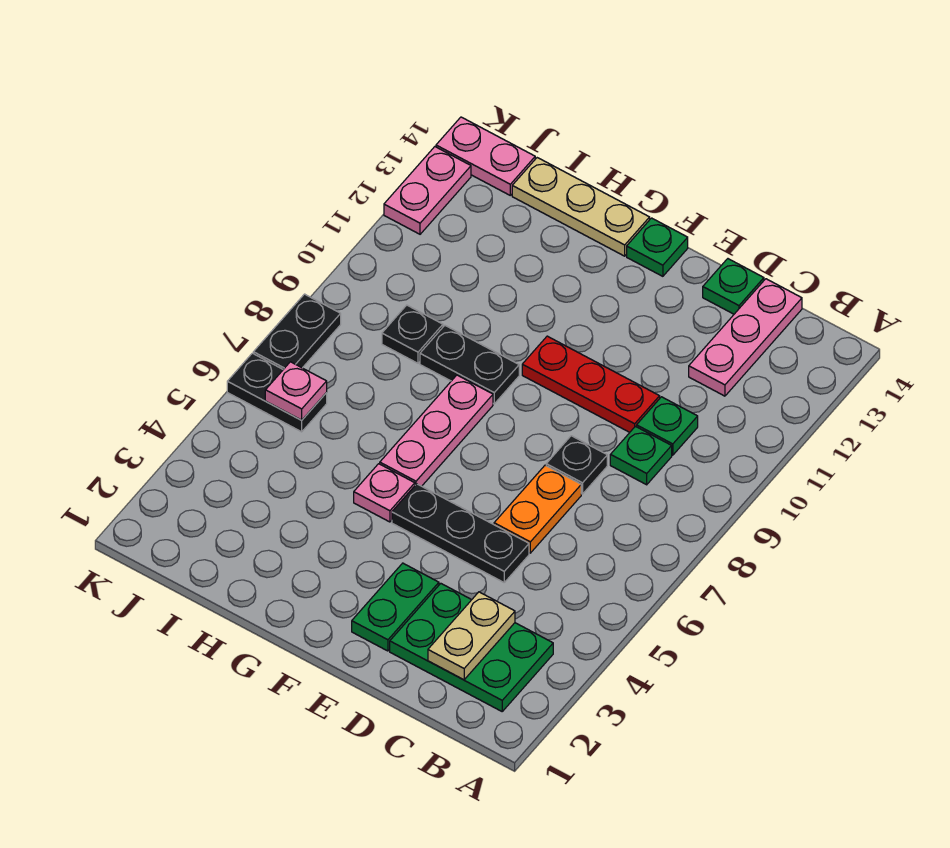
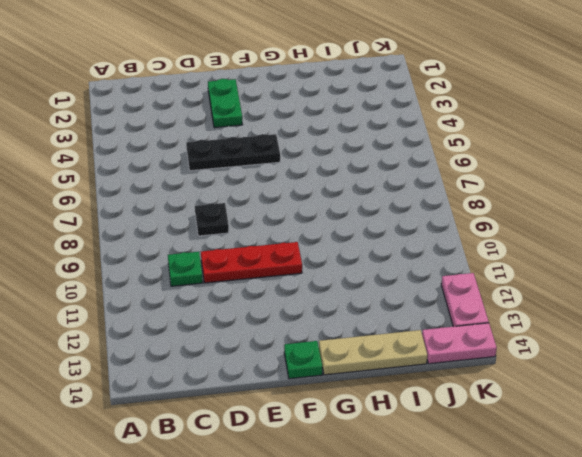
none -> green 2x3 plate [390,584,553,711]
none -> green 1x1 plate [610,426,672,485]
none -> pink 1x3 plate [689,279,802,396]

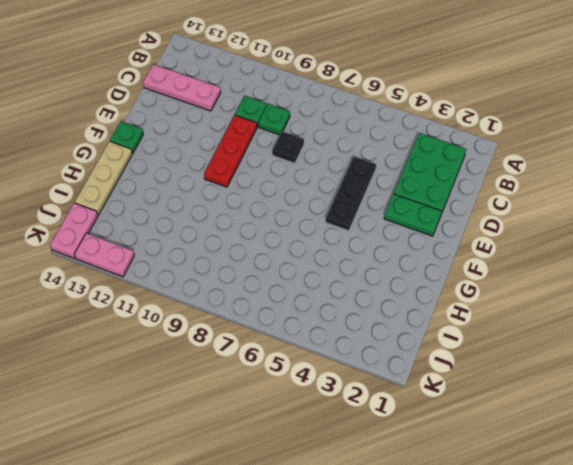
none -> orange 1x2 plate [494,465,581,553]
none -> green 1x1 plate [703,259,764,314]
none -> pink 1x1 plate [354,464,415,522]

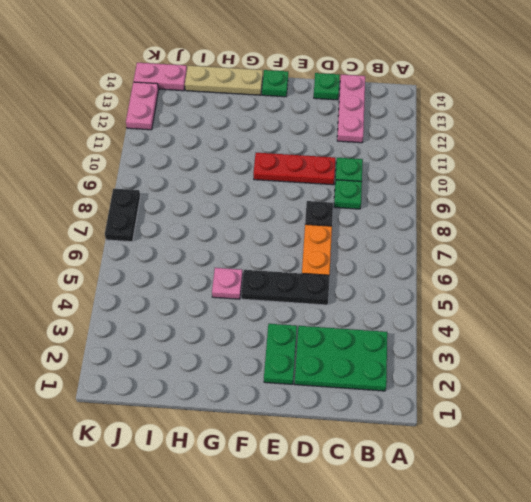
none -> pink 1x3 plate [380,375,493,486]
none -> black 1x2 plate [420,326,519,404]
none -> black 1x1 plate [382,305,443,363]

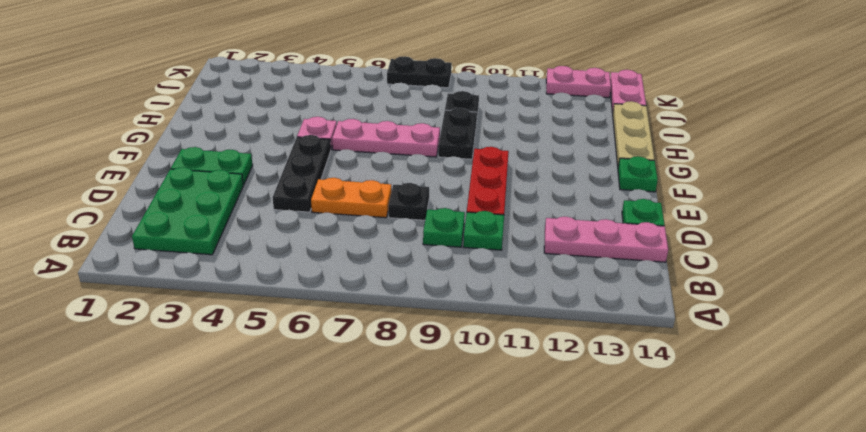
none -> black 1x2 plate [227,353,327,432]
none -> tan 1x2 plate [428,592,515,680]
none -> pink 1x1 plate [265,362,327,420]

